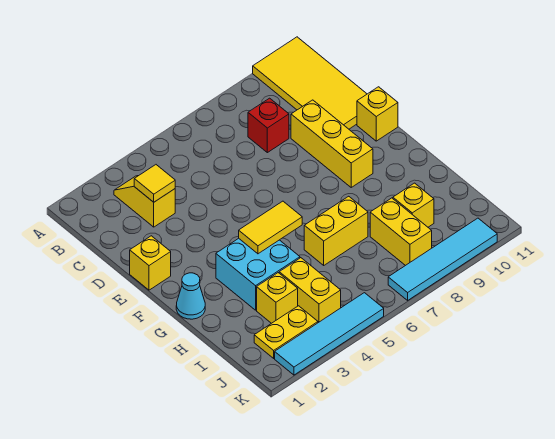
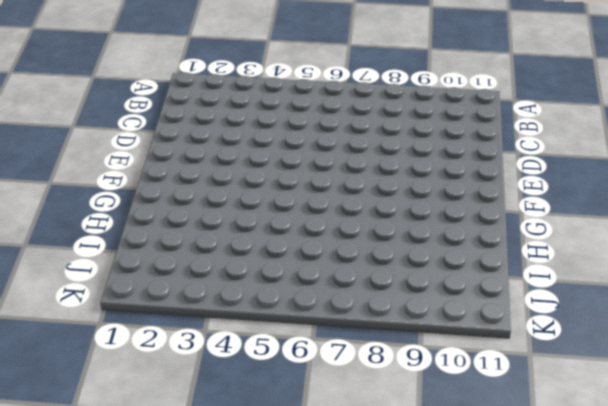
none -> yellow 2x4 tile [253,37,367,129]
none -> yellow 1x2 slope [114,176,175,227]
none -> red 1x1 brick [248,98,289,153]

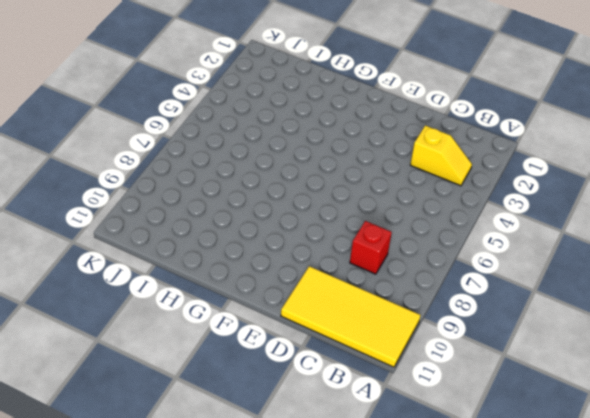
none -> yellow 1x3 brick [291,100,373,187]
none -> yellow 1x1 brick [130,236,171,290]
none -> yellow 1x1 brick [357,87,398,141]

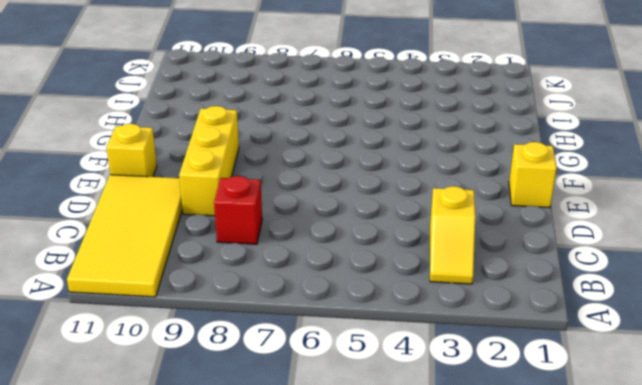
none -> cyan 1x1 cone [176,273,205,319]
none -> cyan 2x2 brick [216,238,300,310]
none -> yellow 1x2 brick [304,196,368,265]

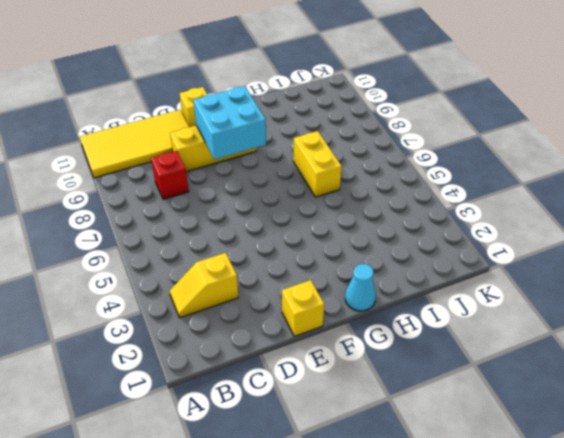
cyan 2x2 brick [194,86,266,159] -> cyan 2x2 brick moved to [216,238,300,310]
none -> yellow 1x1 brick [257,273,298,323]
none -> yellow 1x2 brick [279,258,341,323]
none -> yellow 1x2 brick [370,198,432,266]

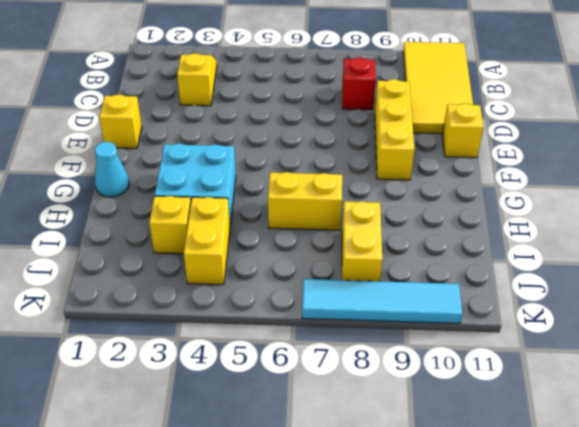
none -> yellow 1x1 brick [393,183,434,227]
none -> yellow 1x2 plate [254,306,318,358]
none -> cyan 1x4 tile [275,293,384,375]

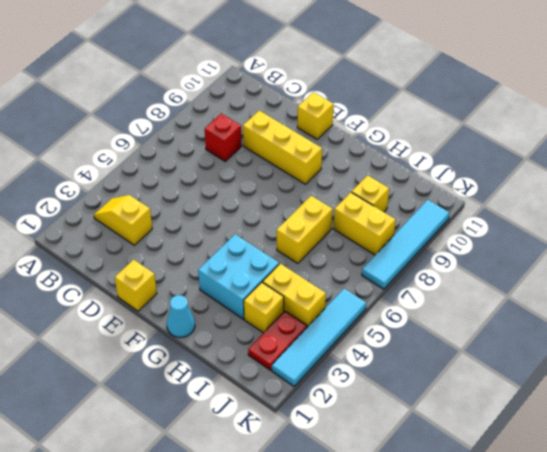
red 1x2 plate [248,311,307,370] -> yellow 1x2 plate [254,306,318,358]
none -> yellow 2x4 tile [253,37,367,129]
none -> yellow 1x1 tile [134,165,175,202]
none -> yellow 1x2 tile [239,201,302,254]

